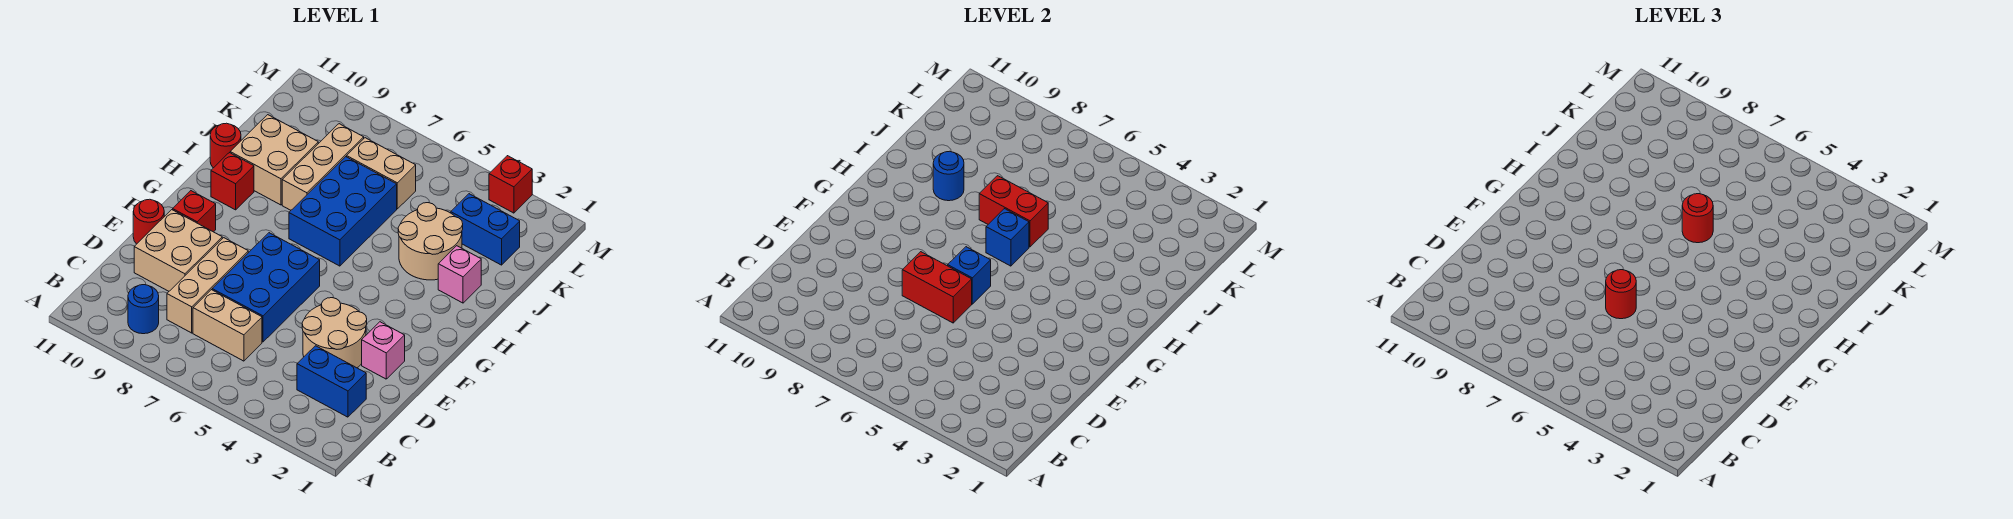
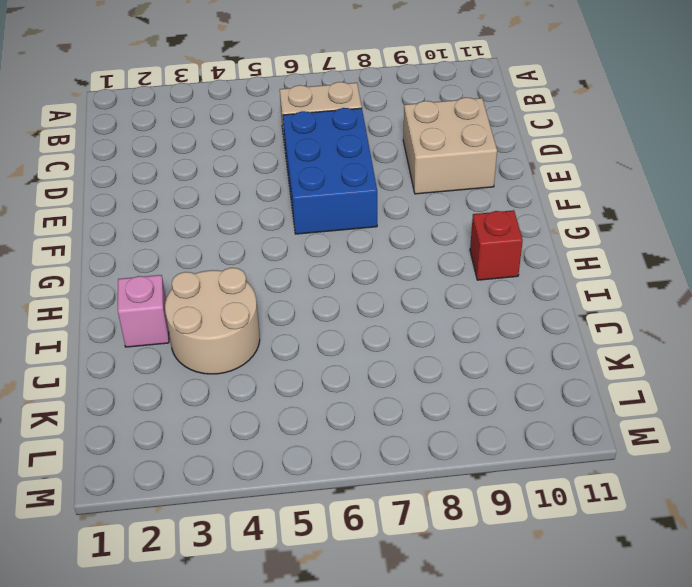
none -> blue 1x1 round brick [128,285,159,334]
none -> blue 1x2 brick [297,346,366,417]
none -> tan 1x3 brick [167,238,248,333]

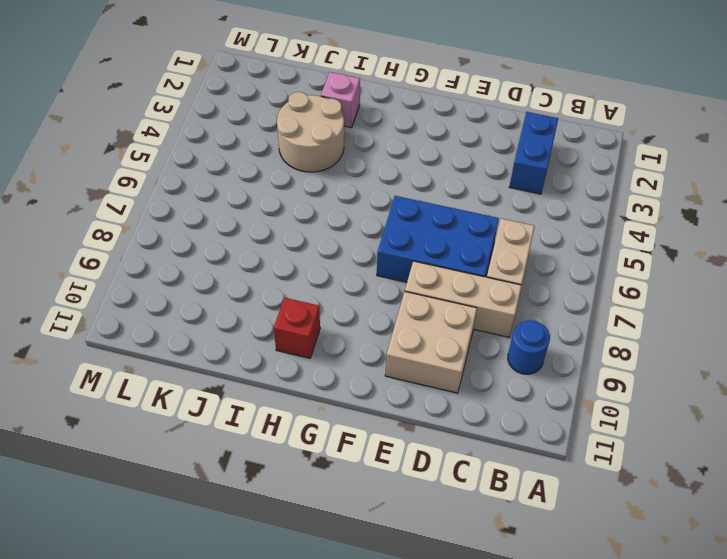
none -> tan 2x2 round brick [302,298,367,368]
none -> pink 1x1 brick [362,322,405,379]
none -> red 1x1 round brick [133,199,164,244]

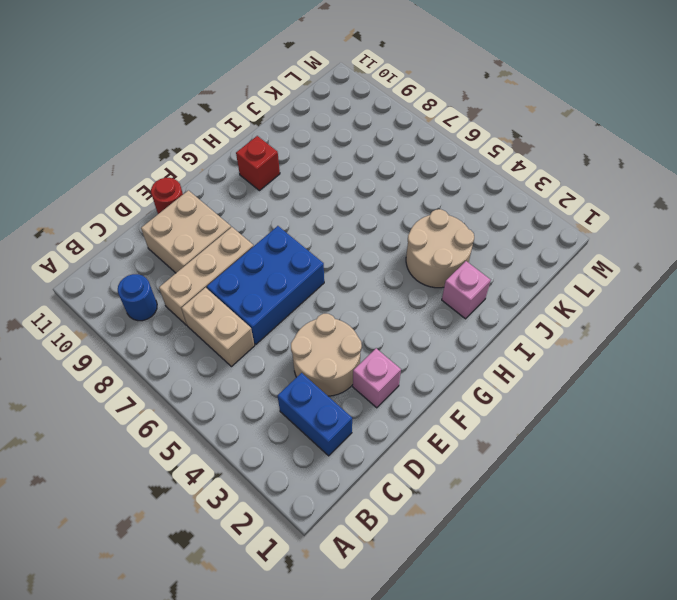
none -> red 1x1 brick [173,191,216,232]
none -> blue 2x3 brick [289,157,397,266]
none -> tan 1x3 brick [282,124,364,210]

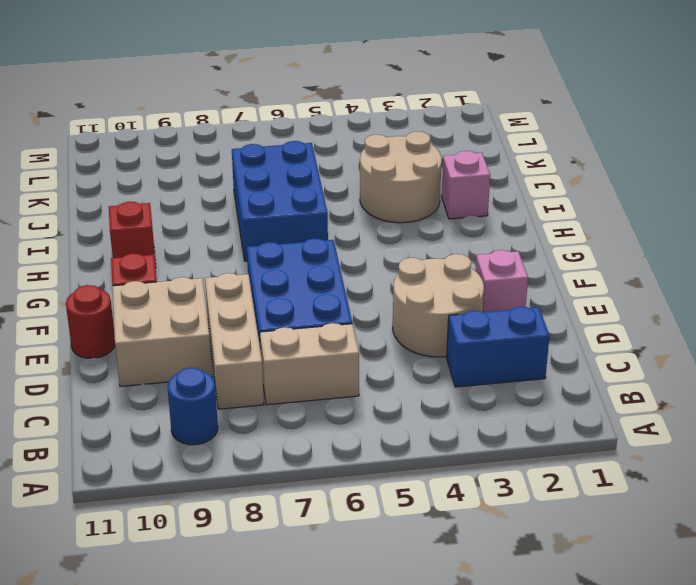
none -> tan 1x3 brick [282,124,364,210]
none -> tan 2x2 brick [230,115,318,205]
none -> red 1x1 round brick [210,123,241,168]

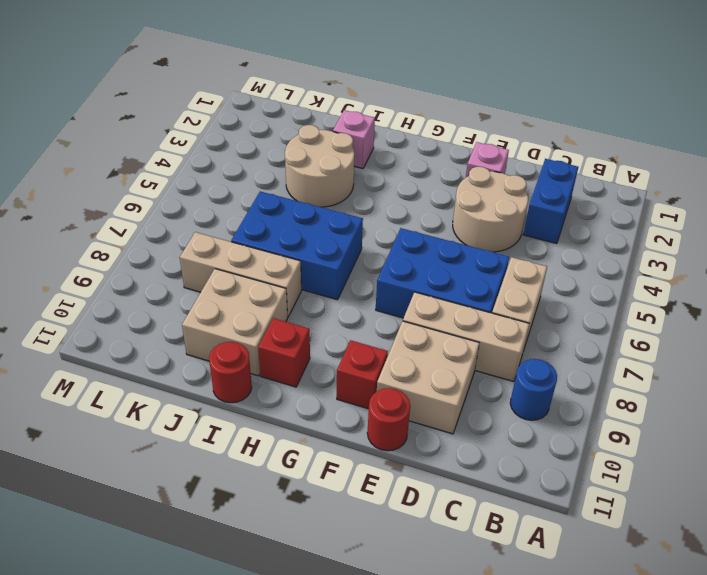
none -> blue 1x2 brick [451,194,520,265]
none -> tan 1x2 brick [347,138,416,209]
none -> red 1x1 brick [489,156,532,213]

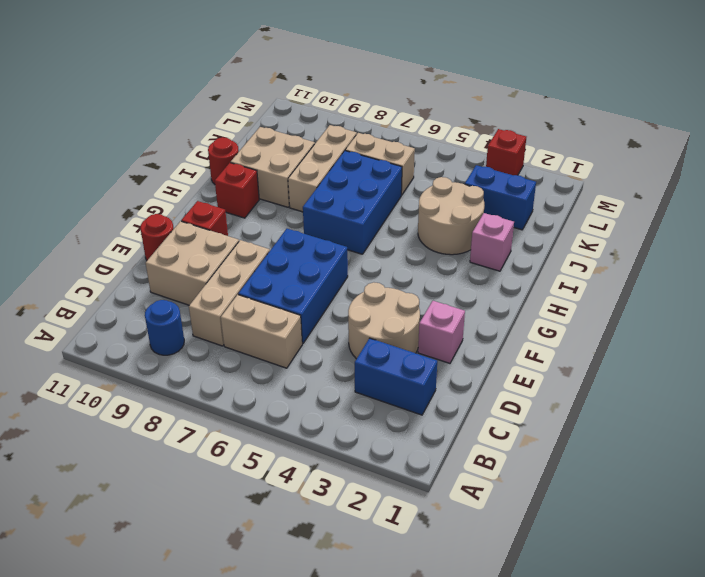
none -> red 1x2 brick [902,252,972,323]
none -> blue 1x1 brick [948,247,991,304]
none -> blue 1x1 brick [986,209,1029,266]

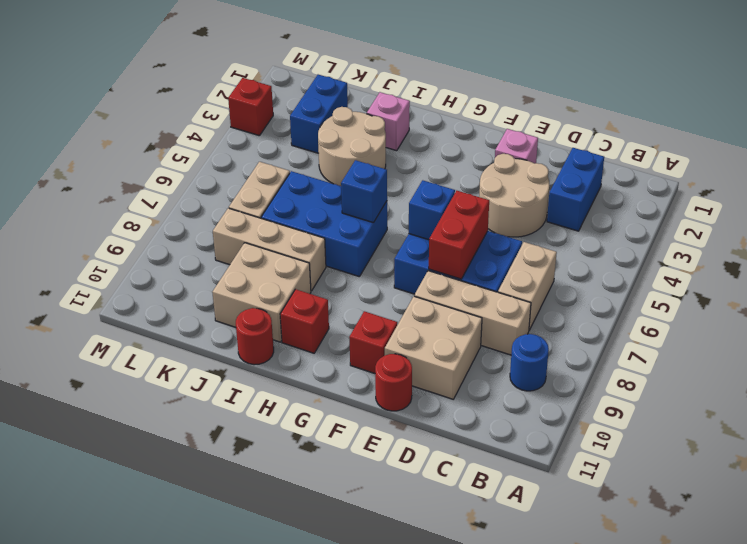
none -> red 1x2 brick [979,176,1048,247]
none -> blue 1x1 round brick [933,151,964,201]
none -> red 1x1 round brick [1606,270,1636,319]

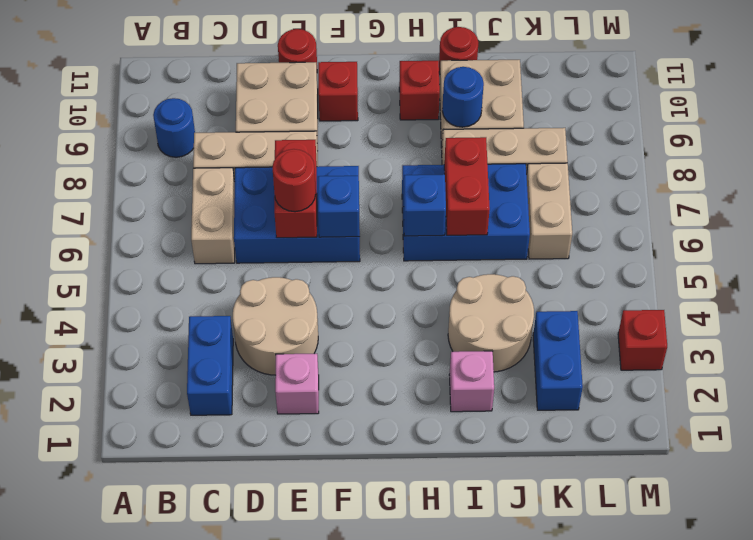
none -> red 1x1 round brick [1682,194,1713,243]

